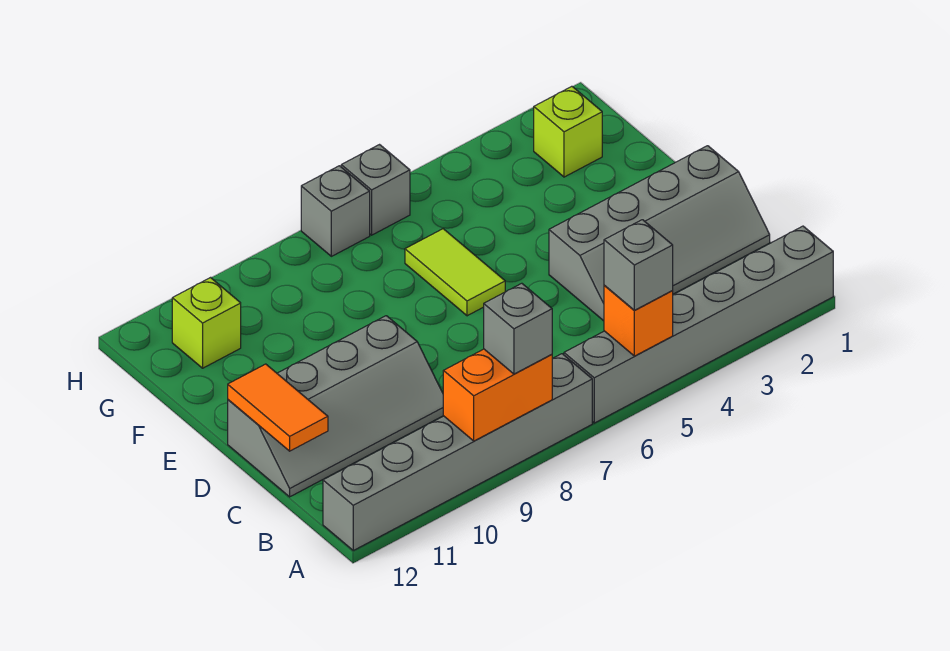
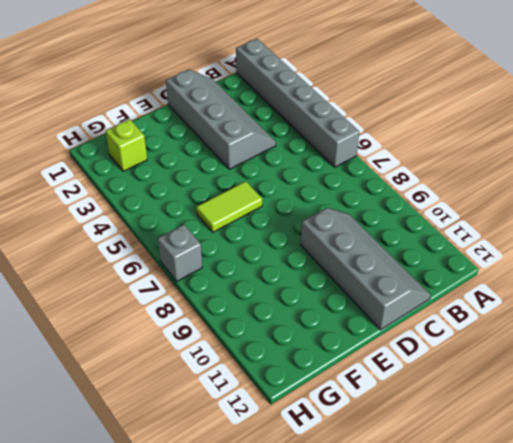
none -> grey 1x6 brick [323,354,592,550]
none -> lime 1x1 brick [172,278,241,368]
none -> grey 1x1 brick [341,145,410,235]

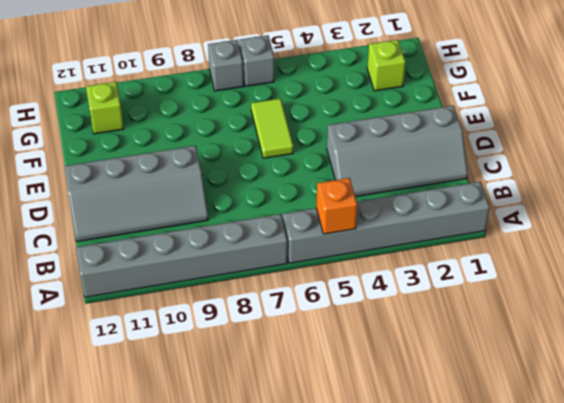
none -> orange 1x2 brick [443,349,552,441]
none -> orange 1x2 tile [228,364,328,451]
none -> grey 1x1 brick [604,220,673,310]

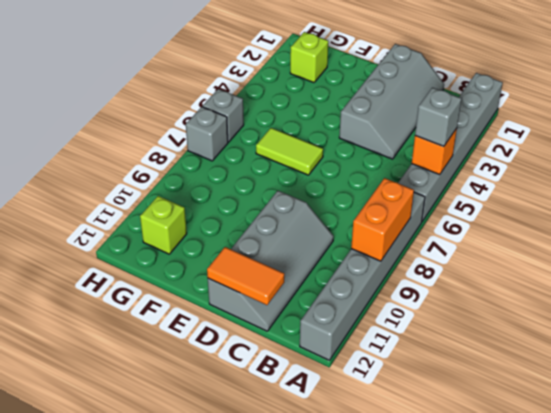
none -> grey 1x1 brick [484,283,552,374]

